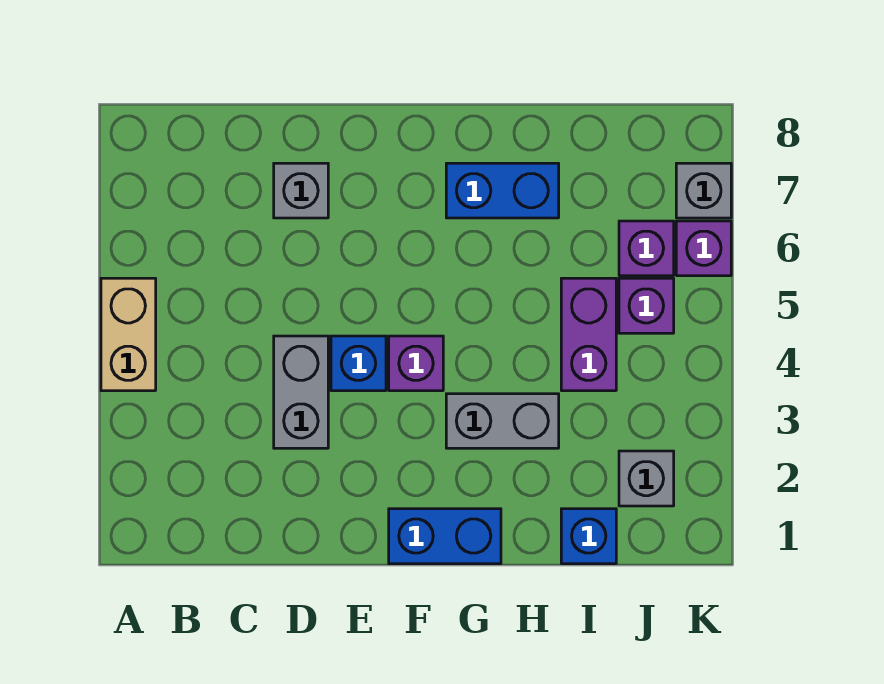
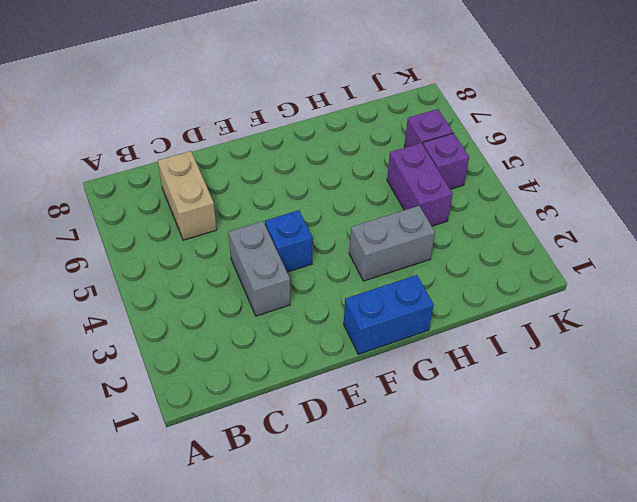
tan 1x2 brick [158,151,217,240] -> tan 1x2 brick moved to [101,278,156,391]
none -> grey 1x1 brick [274,163,328,218]
none -> purple 1x1 brick [389,336,443,391]
none -> blue 1x2 brick [446,163,559,218]

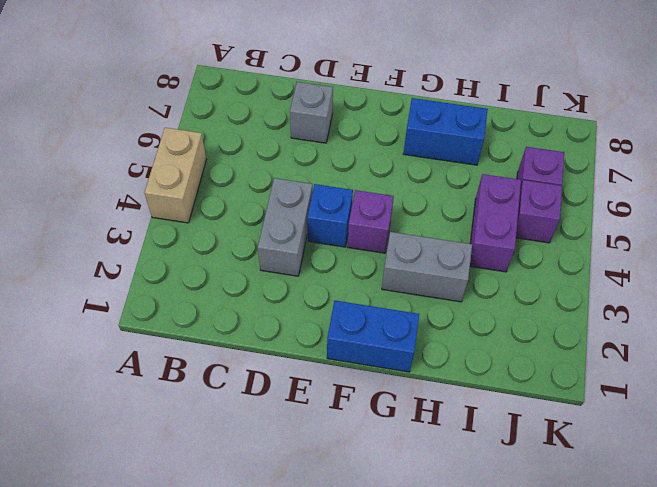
none -> blue 1x1 brick [561,509,616,564]
none -> grey 1x1 brick [619,451,674,506]
none -> purple 1x1 brick [676,221,731,276]

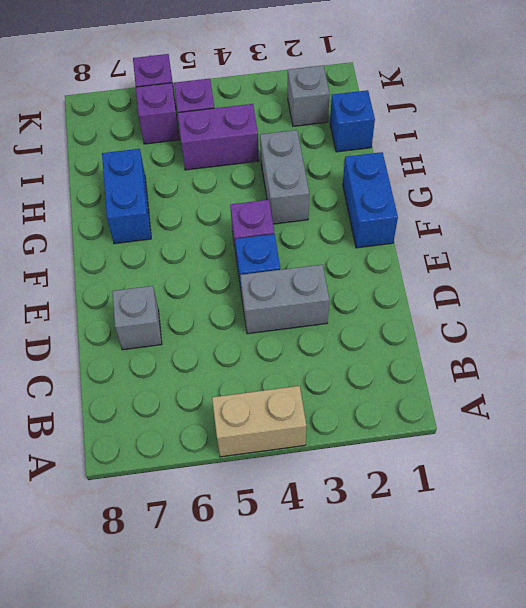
none -> grey 1x1 brick [676,163,731,218]

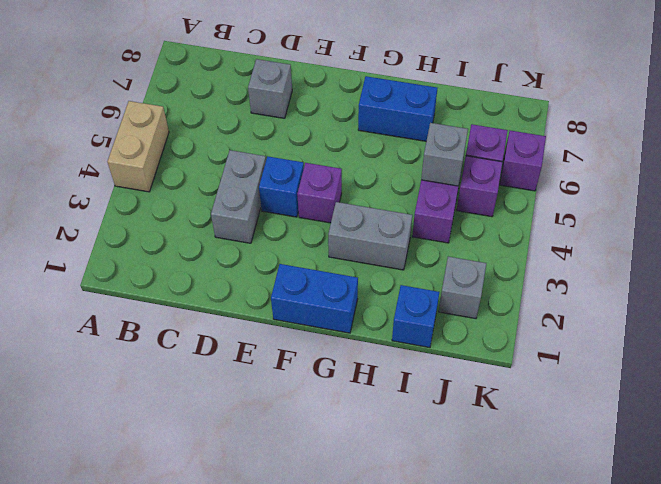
grey 1x1 brick [421,123,468,186] -> grey 1x1 brick moved to [676,163,731,218]

